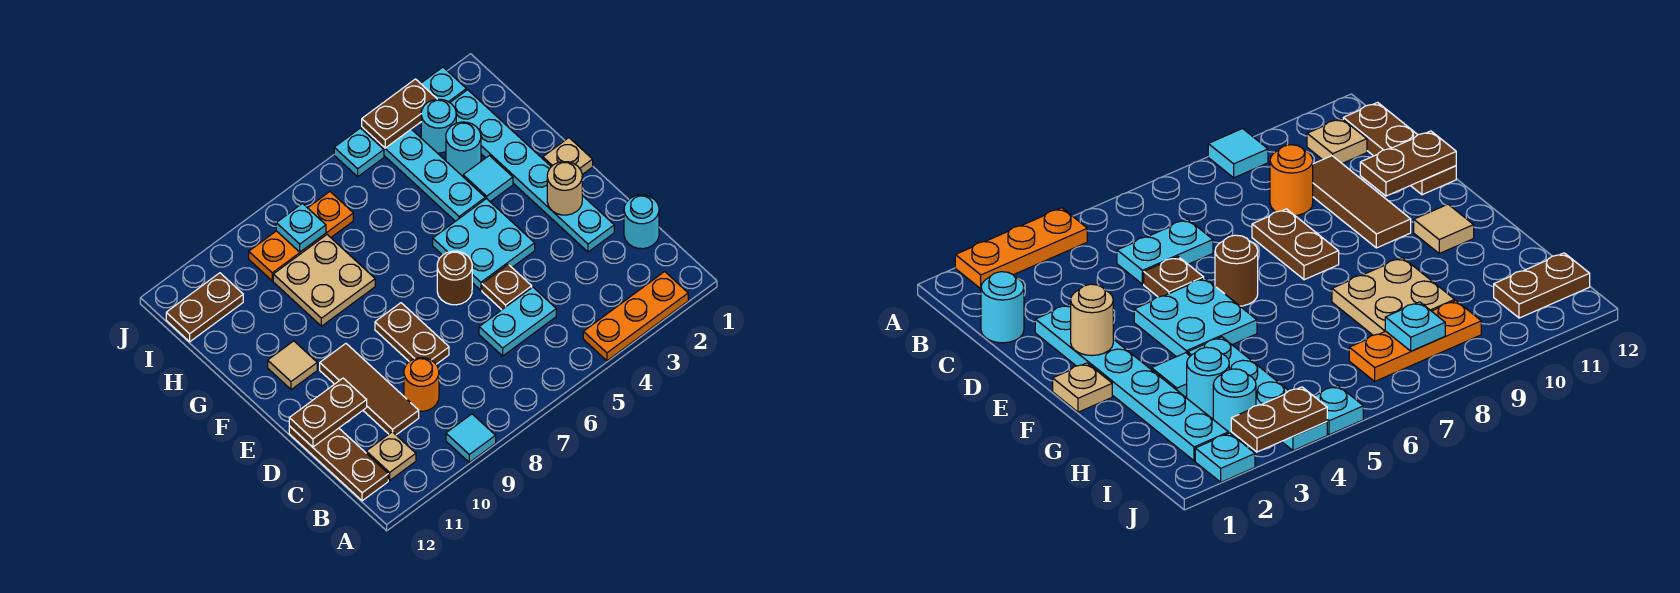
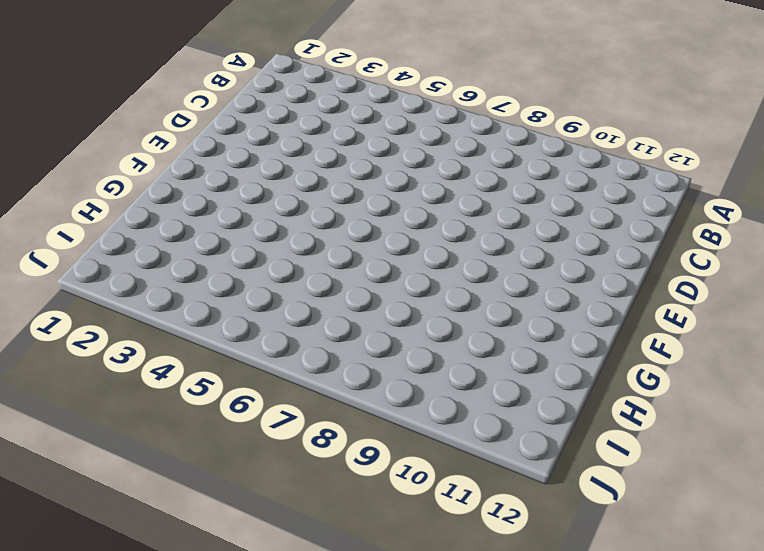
none -> orange 1x3 plate [583,272,688,361]
none -> cyan 1x1 tile [446,414,496,462]
none -> tan 1x1 plate [366,432,416,480]

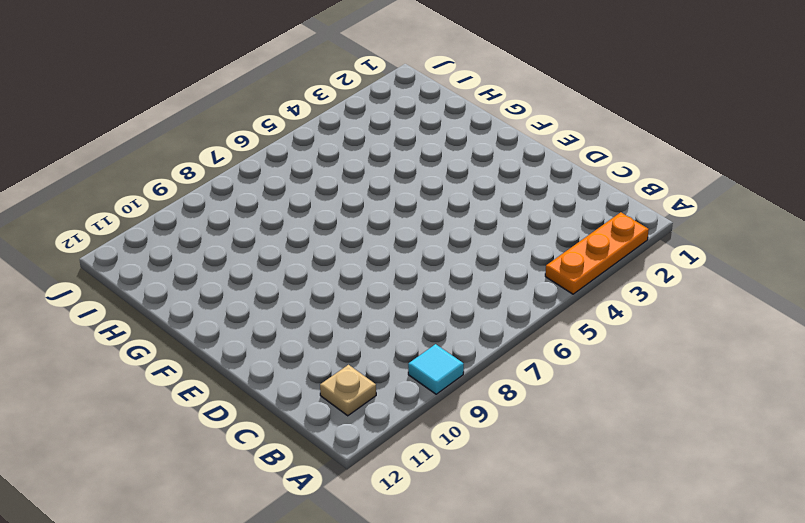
none -> brown 1x3 plate [289,426,388,501]
none -> cyan 1x1 round brick [624,195,659,249]
none -> cyan 1x2 plate [479,287,556,356]

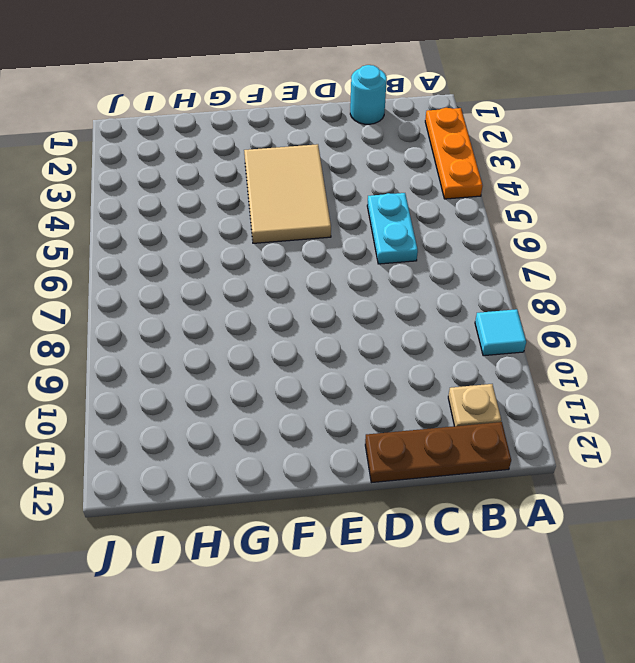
tan 2x3 tile [244,144,331,243] -> cyan 2x2 plate [433,198,535,290]
none -> orange 1x1 round brick [404,358,439,411]
none -> brown 1x3 tile [320,344,419,435]
none -> cyan 1x6 plate [450,90,614,252]

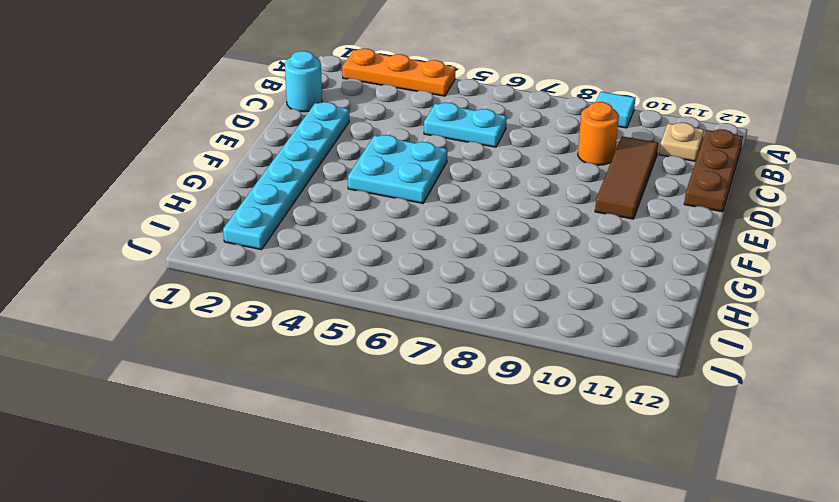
none -> brown 1x1 plate [482,264,532,310]
none -> brown 1x2 plate [375,303,449,364]
none -> brown 1x1 round brick [437,251,472,305]

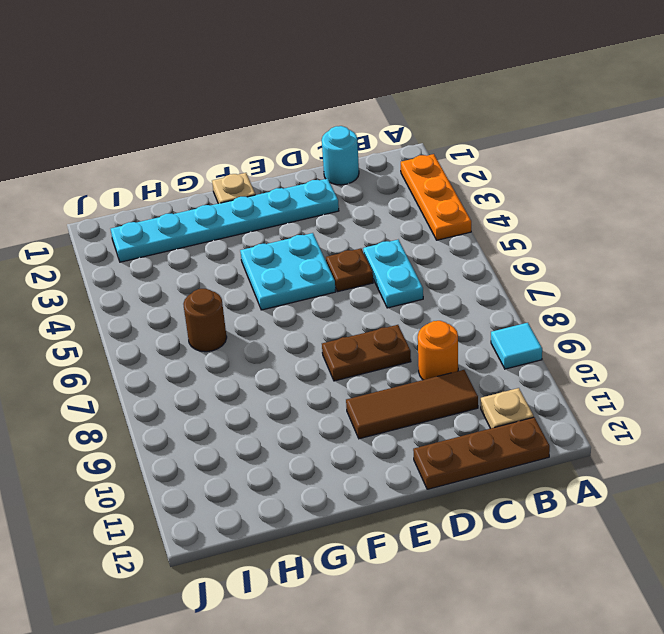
brown 1x1 round brick [183,289,227,352] -> brown 1x1 round brick moved to [437,251,472,305]
none -> tan 1x1 tile [268,341,317,390]
none -> cyan 1x1 tile [463,156,513,202]
none -> cyan 1x4 plate [362,127,485,221]

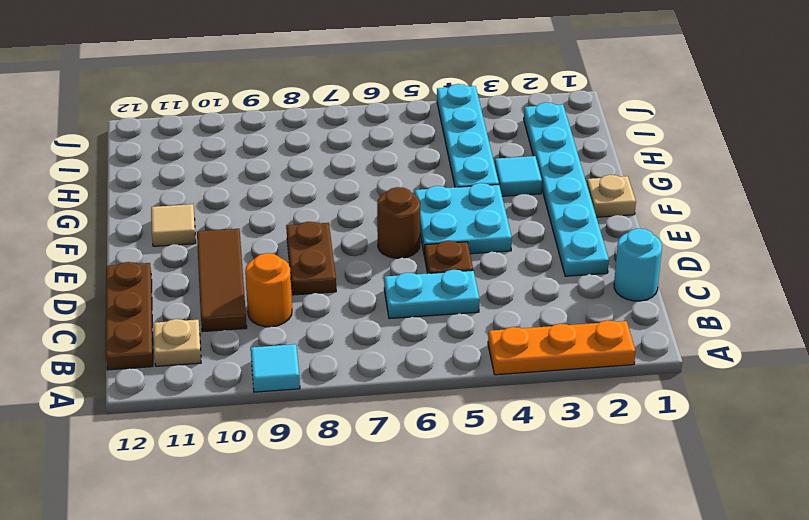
none -> tan 2x2 plate [273,235,375,326]
none -> cyan 1x1 round brick [446,122,481,176]
none -> cyan 1x1 round brick [421,99,456,153]

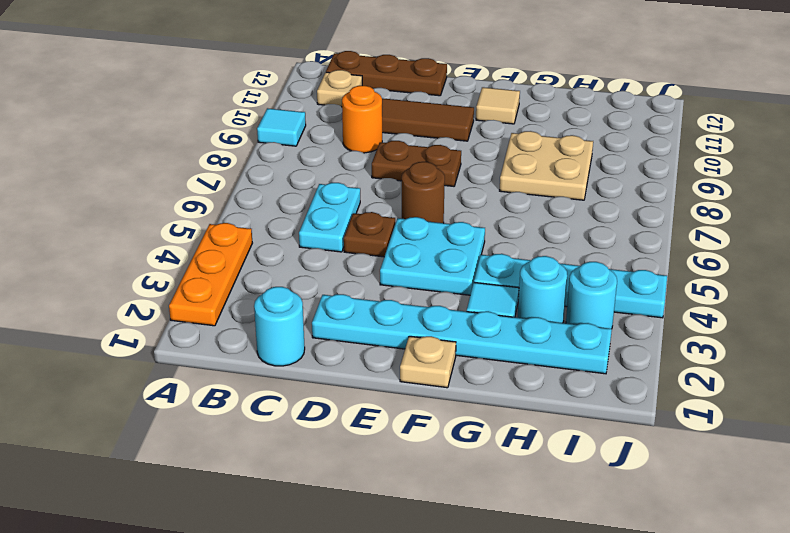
none -> orange 1x3 plate [249,192,353,281]
none -> brown 1x2 plate [166,273,243,342]
none -> cyan 1x1 plate [421,67,466,103]

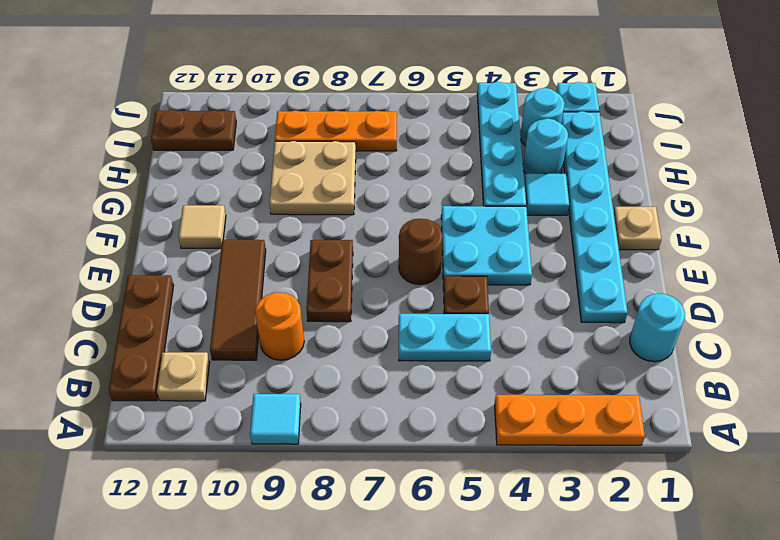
none -> cyan 1x1 plate [334,128,384,177]
none -> brown 1x2 plate [289,378,367,447]
none -> tan 1x1 round brick [547,162,582,215]

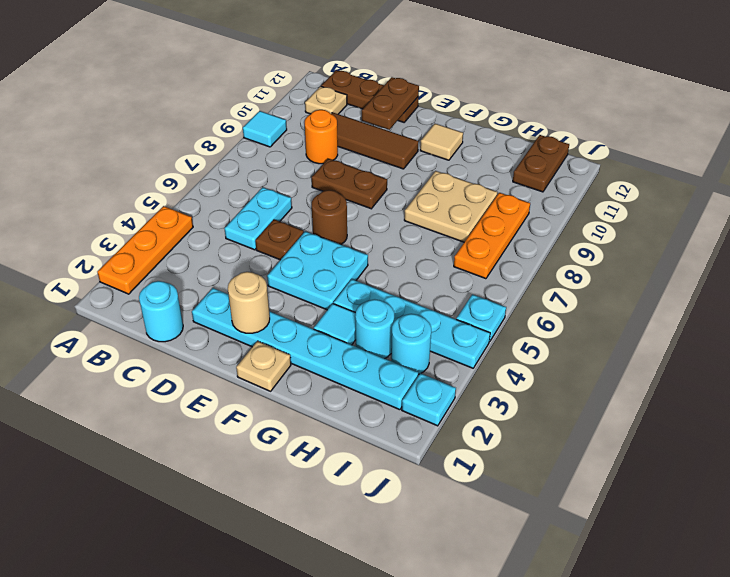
none -> cyan 1x1 plate [276,204,326,252]
none -> brown 1x2 plate [362,79,437,148]

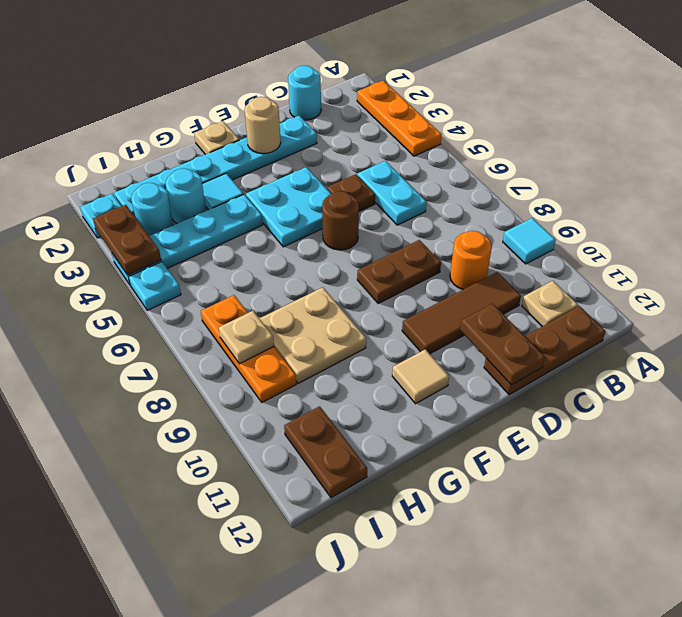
tan 1x1 plate [219,311,274,364] -> cyan 1x1 plate [276,204,326,252]

